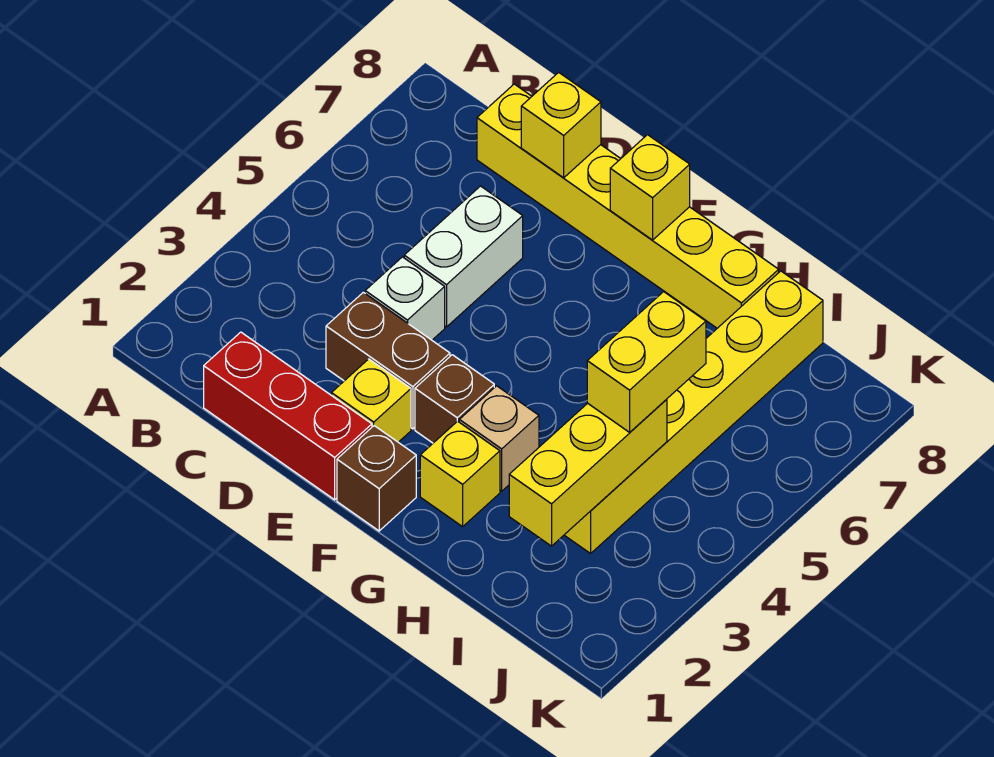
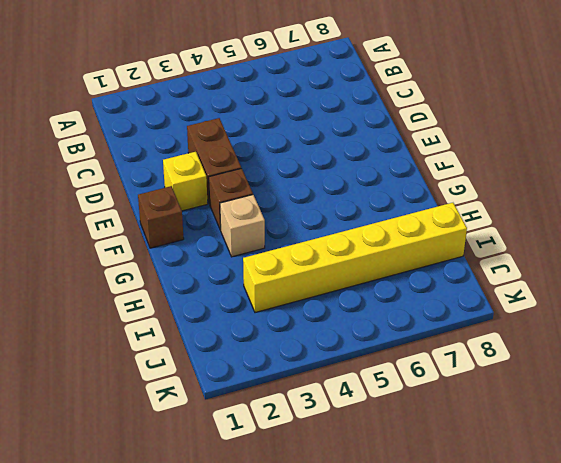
none -> red 1x3 brick [204,332,372,500]
none -> yellow 1x6 brick [477,84,779,328]
none -> white 1x1 brick [365,257,445,340]

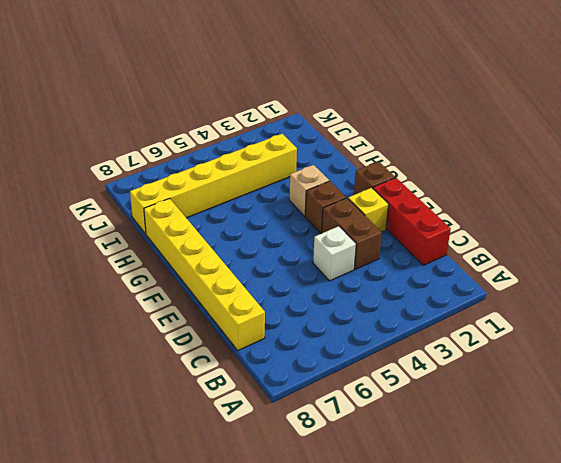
none -> white 1x2 brick [404,186,523,327]
none -> yellow 1x1 brick [420,421,500,527]
none -> yellow 1x1 brick [521,72,601,178]

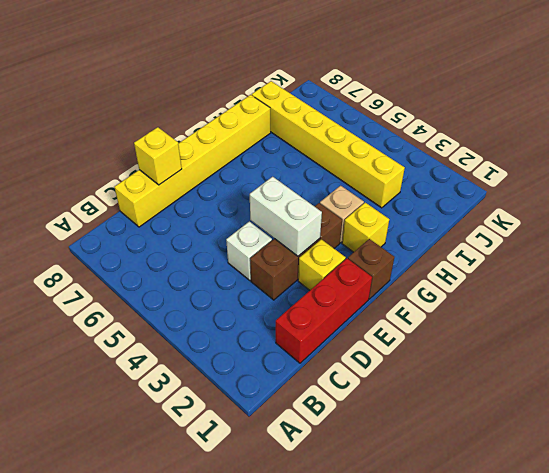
white 1x2 brick [250,177,322,256] -> white 1x2 brick moved to [404,186,523,327]
none -> yellow 1x1 brick [610,135,690,240]
none -> yellow 1x3 brick [509,399,667,546]
none -> yellow 1x2 brick [587,292,706,432]

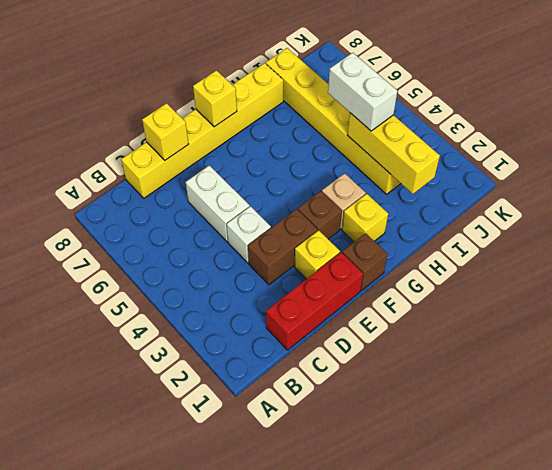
white 1x2 brick [328,53,397,131] -> yellow 1x2 brick [587,292,706,432]

